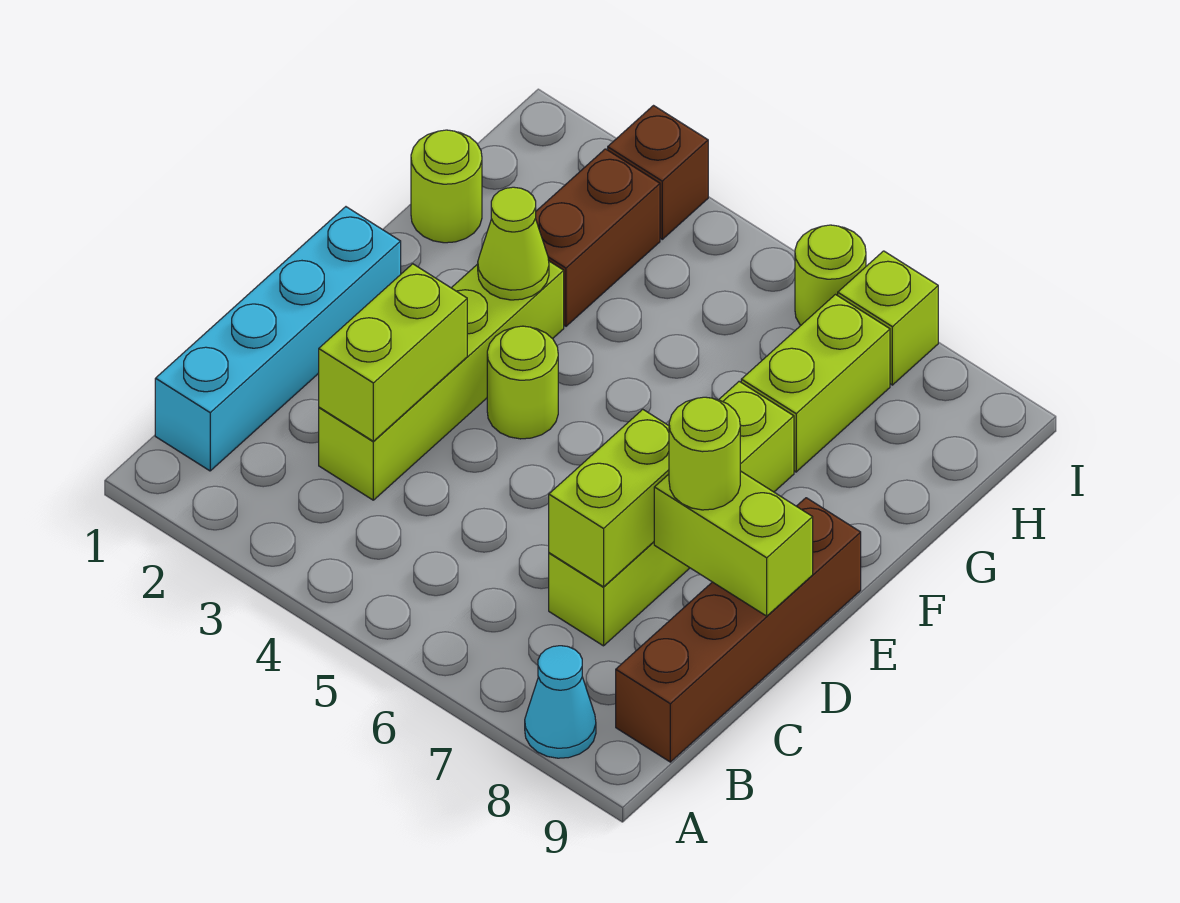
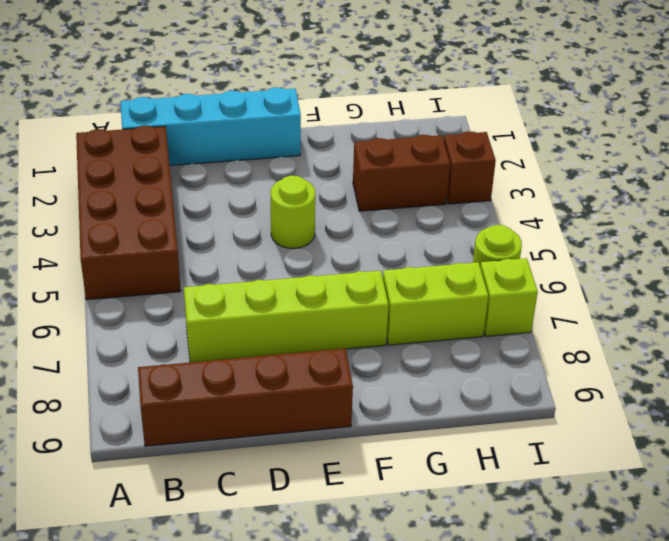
brown 2x4 brick [76,126,181,300] -> none
none -> cyan 1x1 cone [525,646,596,758]
none -> lime 1x4 brick [319,261,564,500]
none -> lime 1x1 round brick [411,130,482,243]

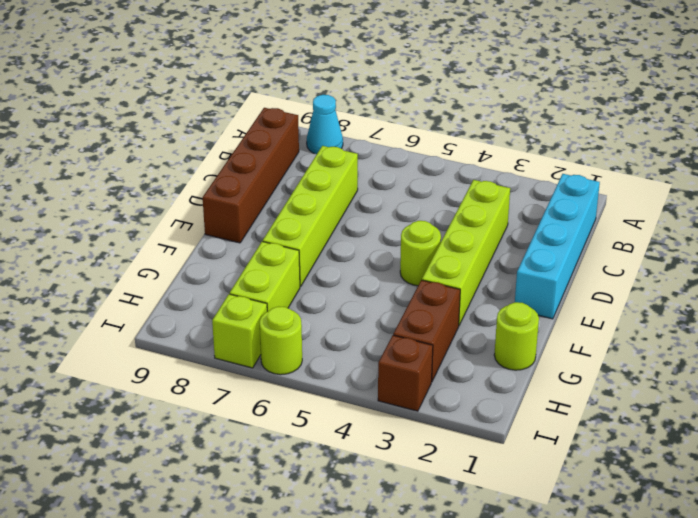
none -> lime 1x2 brick [319,264,467,441]
none -> lime 1x2 brick [549,409,669,587]
none -> lime 1x2 brick [654,471,813,616]

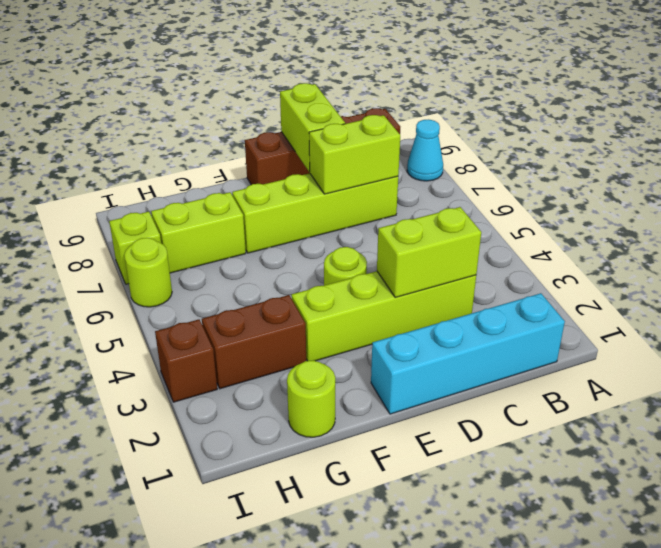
none -> lime 1x1 cone [478,187,549,300]
none -> lime 1x1 round brick [669,397,740,510]

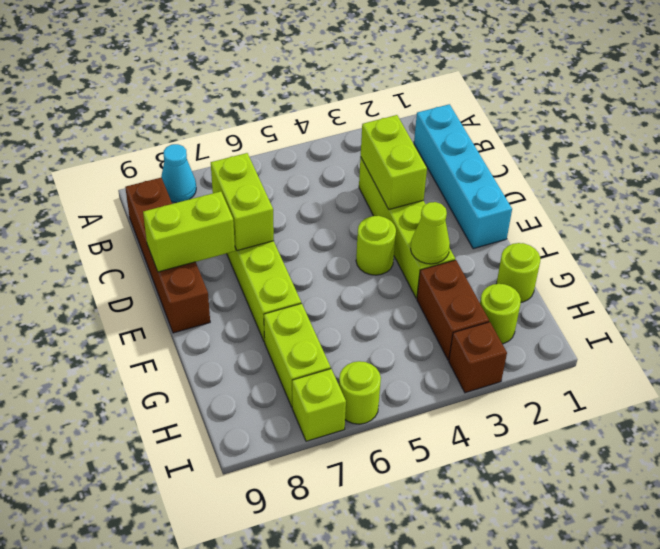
lime 1x1 round brick [480,284,521,344] -> lime 1x1 round brick moved to [669,397,740,510]

